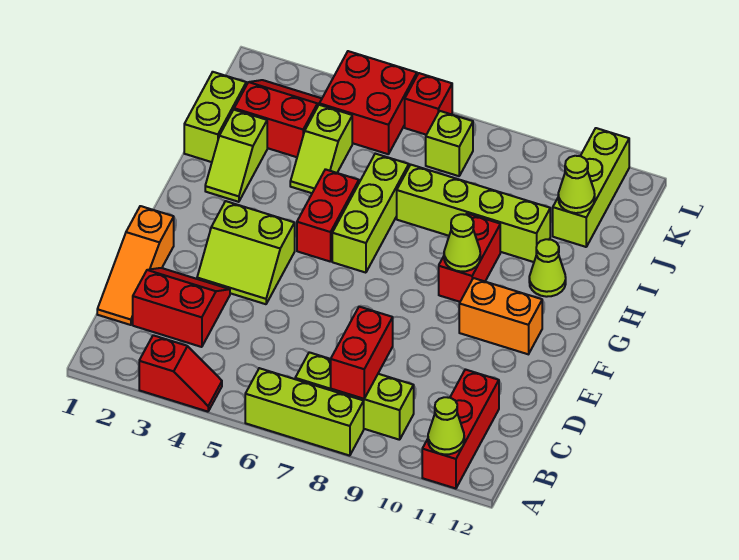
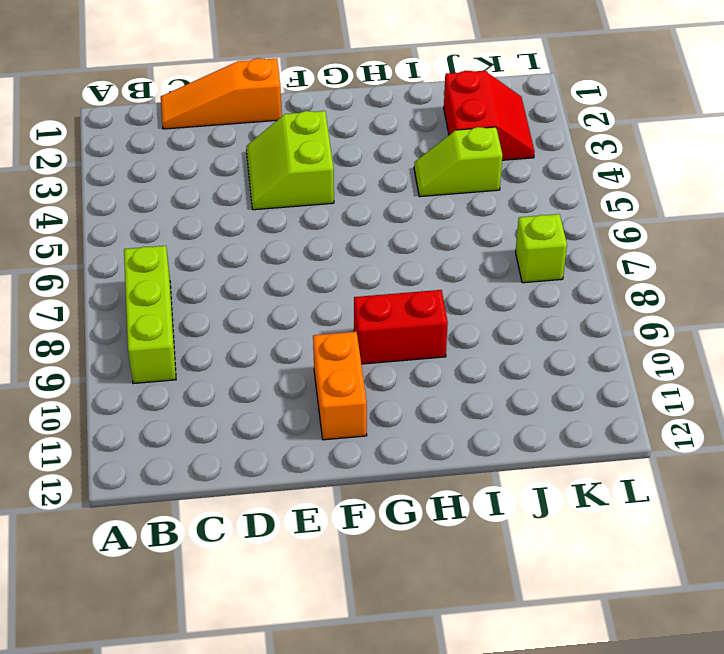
none -> red 1x2 slope [139,335,222,412]
none -> lime 1x3 brick [245,368,364,456]
none -> red 1x3 brick [422,369,499,489]

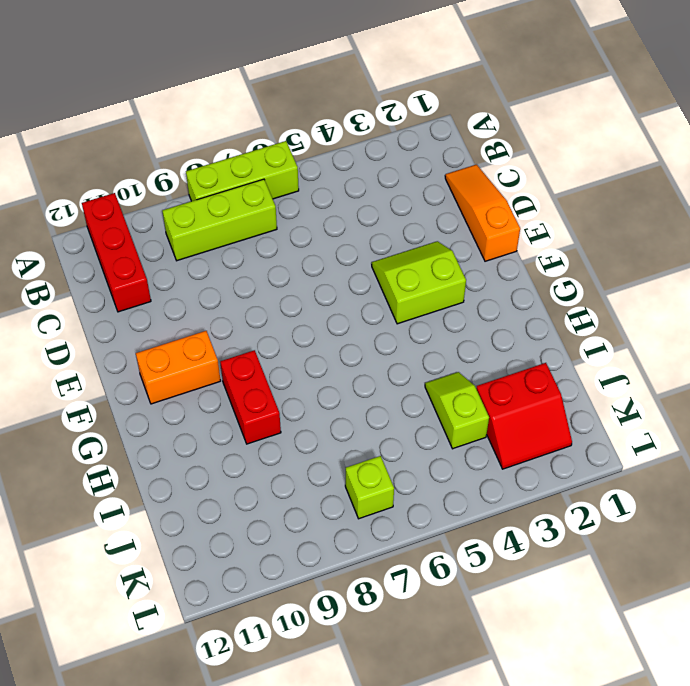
none -> red 1x2 slope [139,335,222,412]
none -> red 2x2 slope [133,268,230,347]
none -> red 1x2 brick [297,169,359,262]

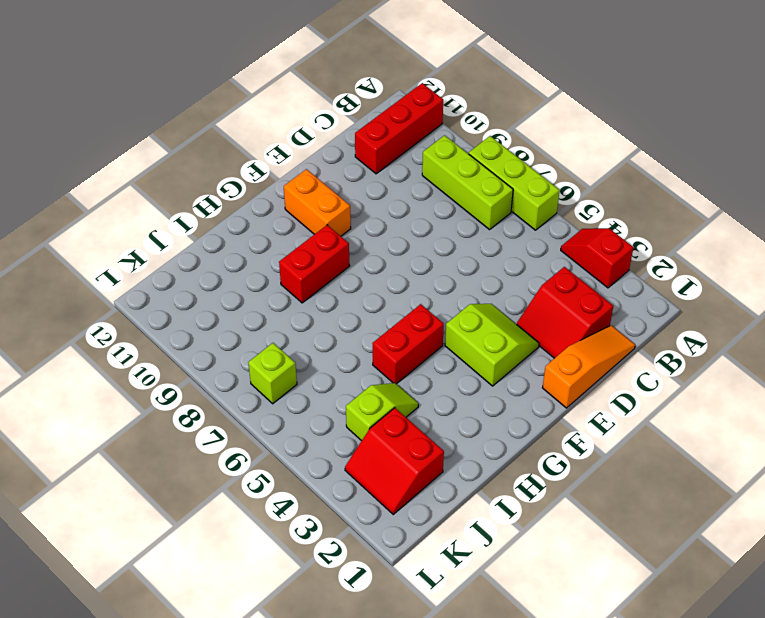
none -> lime 1x3 brick [332,154,409,273]
none -> lime 1x2 slope [205,110,267,202]
none -> lime 1x1 cone [529,239,566,297]

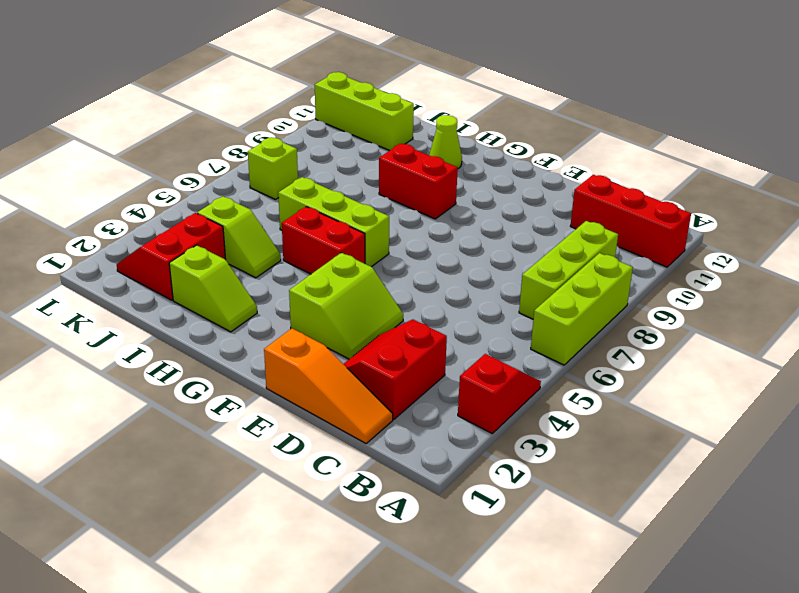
none -> orange 1x2 brick [459,278,542,354]
none -> lime 1x2 brick [184,72,246,162]
none -> lime 1x4 brick [397,165,550,262]

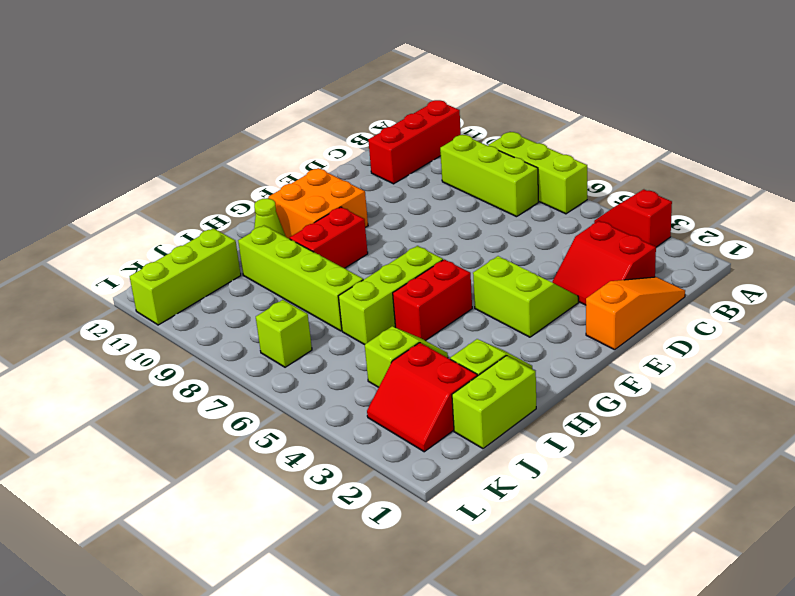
orange 2x2 brick [268,168,368,239] -> orange 1x2 brick [459,278,542,354]
none -> red 2x2 brick [319,51,417,154]
none -> red 1x1 brick [405,73,452,135]
none -> lime 1x1 cone [428,397,464,454]

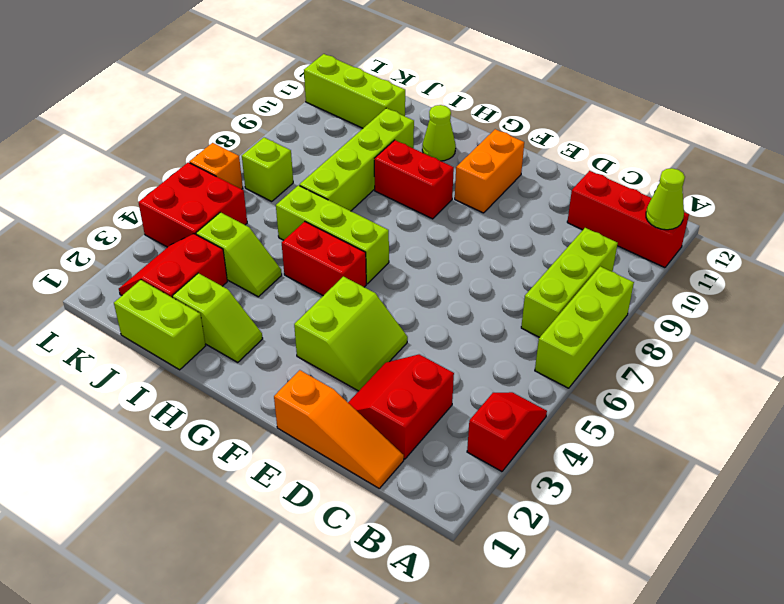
orange 1x1 brick [189,143,243,189] -> red 1x1 brick [405,73,452,135]
none -> red 1x2 brick [331,307,393,399]
none -> lime 1x1 cone [444,214,480,271]
none -> lime 1x1 cone [558,156,595,213]

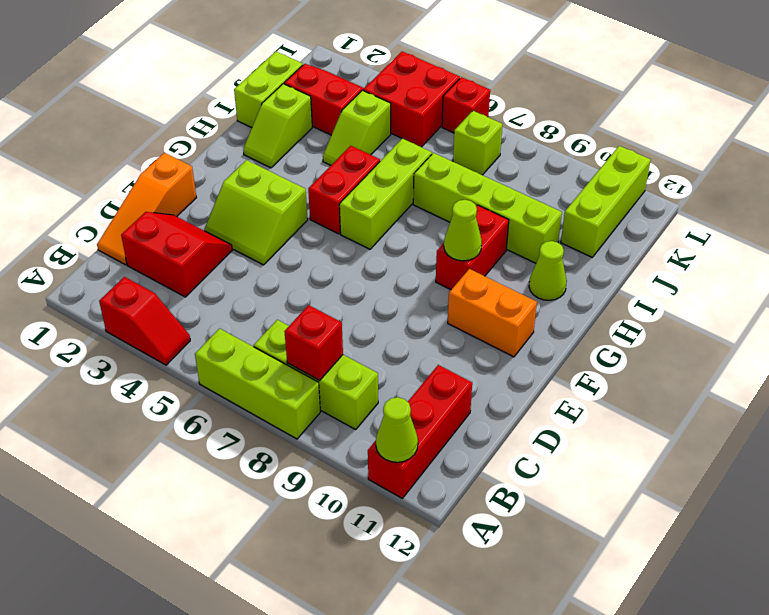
red 1x1 brick [284,305,343,380] -> red 1x2 brick [331,307,393,399]
none -> lime 1x1 cone [558,156,595,213]

